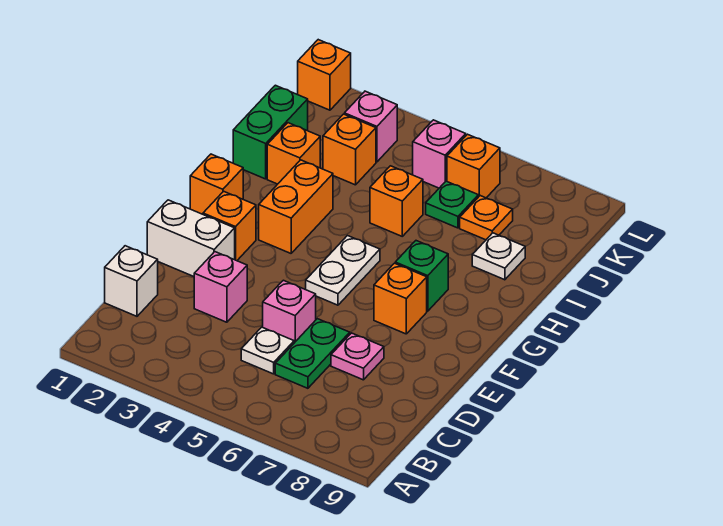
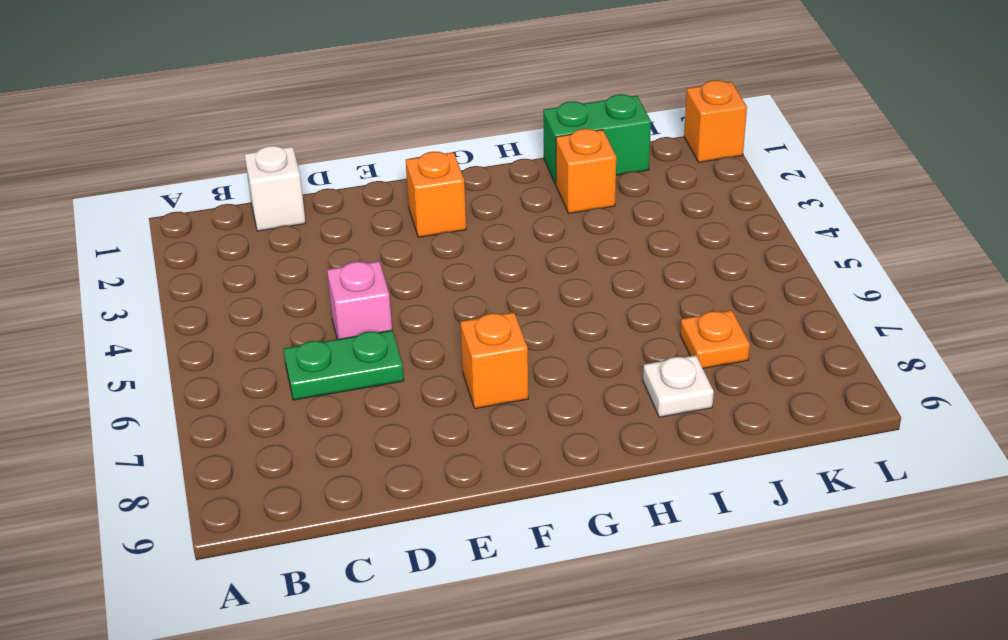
none -> white 1x1 plate [241,327,294,374]
none -> pink 1x1 brick [194,252,247,322]
none -> pink 1x1 plate [331,333,384,380]

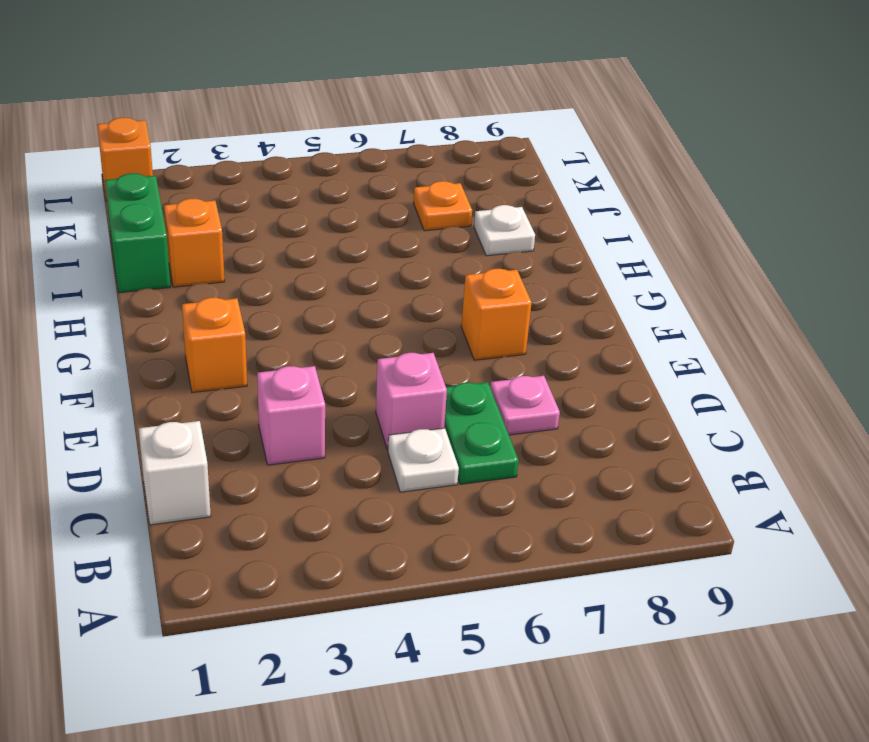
none -> white 1x2 brick [147,200,235,277]
none -> white 1x2 plate [306,236,380,305]
none -> orange 1x1 brick [190,154,243,214]

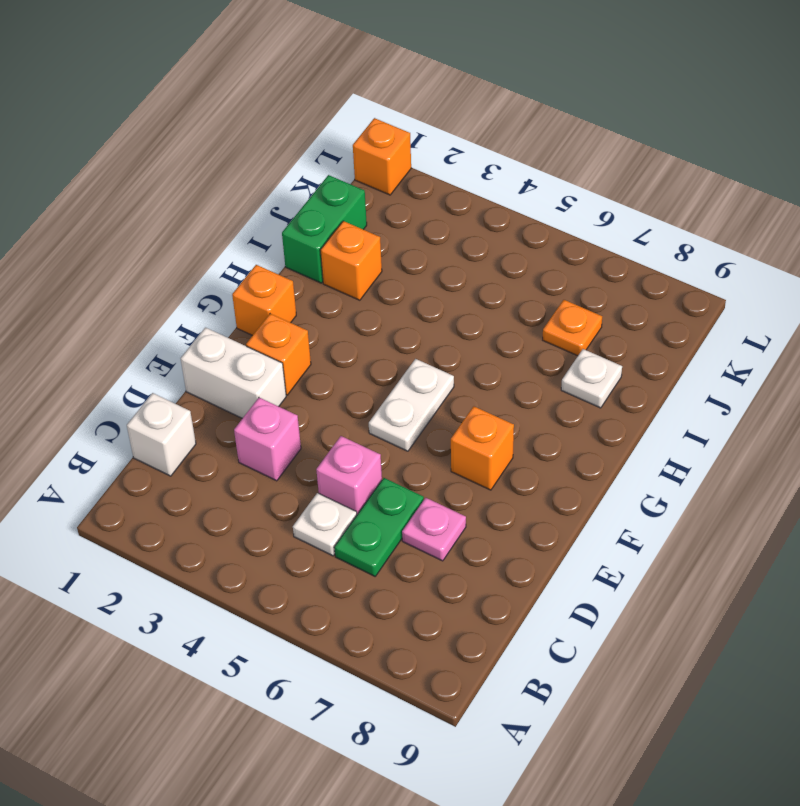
none -> orange 1x2 brick [259,160,333,253]
none -> green 1x1 brick [395,241,448,311]
none -> orange 1x1 brick [370,166,423,236]

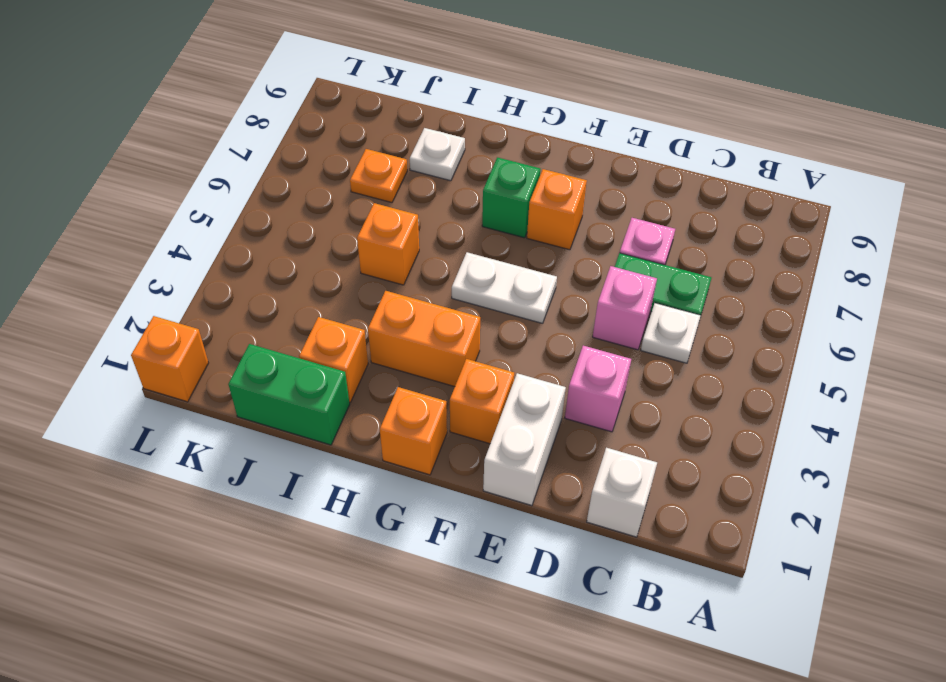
none -> orange 1x1 brick [323,114,376,185]
none -> green 1x1 plate [426,181,478,228]
none -> pink 1x1 brick [344,91,397,162]

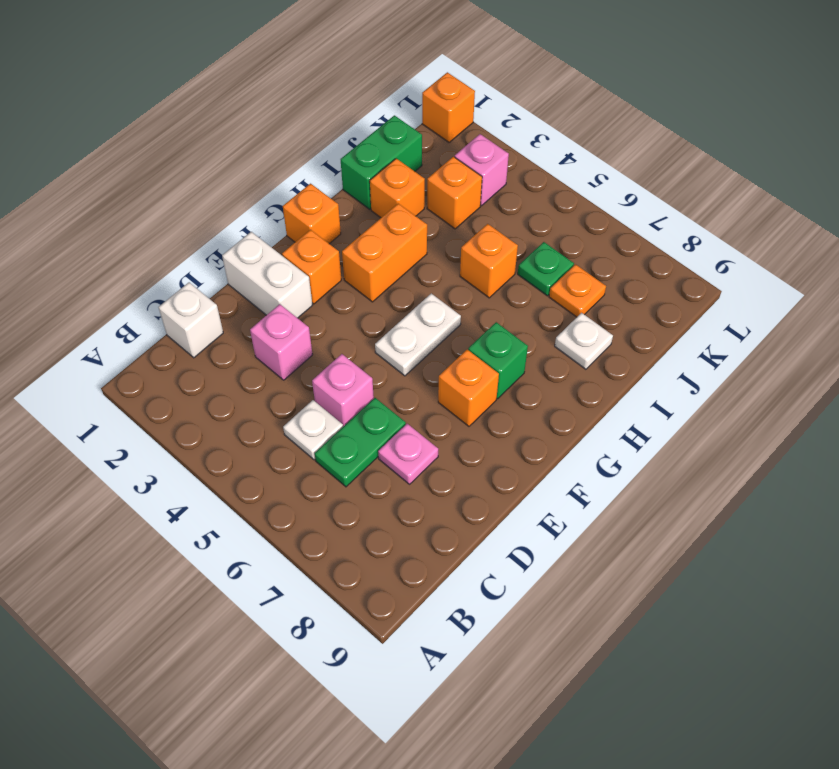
none -> pink 1x1 brick [413,120,466,188]
none -> orange 1x1 brick [447,134,500,198]

